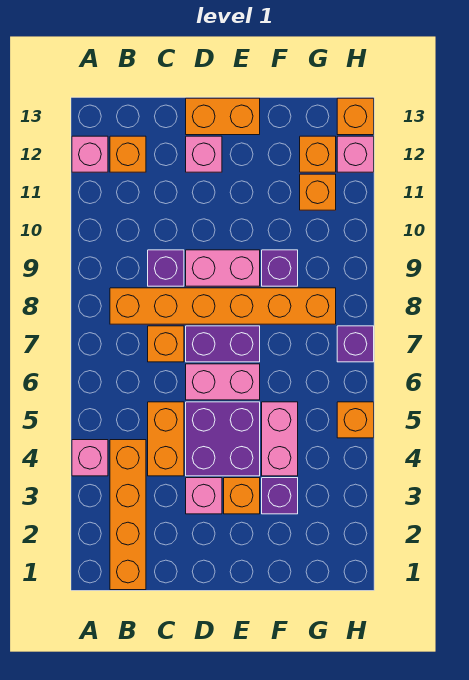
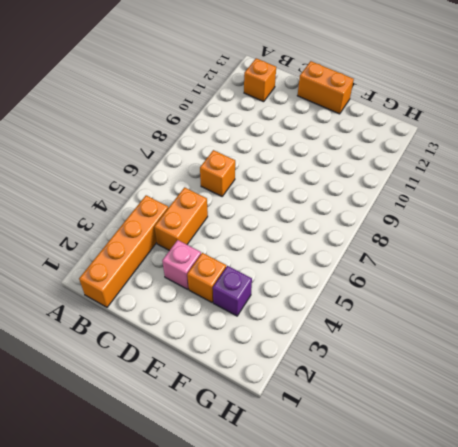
none -> pink 1x1 brick [72,440,108,476]
none -> pink 1x1 brick [72,136,108,172]
none -> orange 1x6 brick [110,288,336,324]

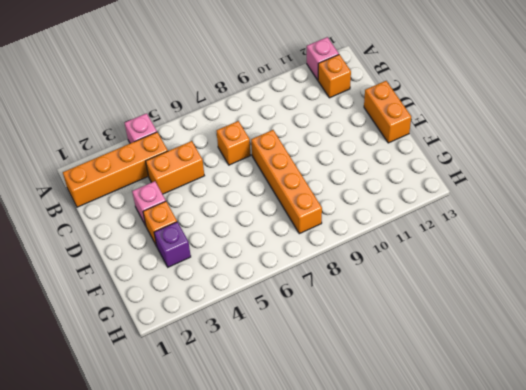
orange 1x4 brick [251,130,322,234] -> orange 1x6 brick [110,288,336,324]
none -> purple 1x1 brick [148,250,184,286]
none -> purple 2x2 brick [186,402,260,476]
none -> pink 1x2 brick [186,364,260,400]

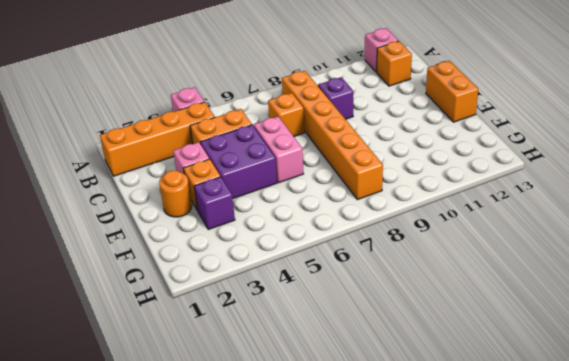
orange 1x1 round brick [159,170,192,217] -> none
none -> purple 1x2 brick [186,326,260,362]
none -> pink 1x2 brick [186,250,260,286]
none -> pink 1x1 brick [186,136,222,172]

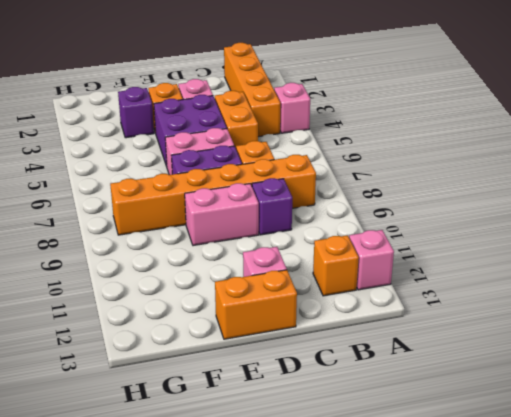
none -> pink 1x2 brick [262,402,298,476]
none -> purple 1x1 brick [262,250,298,286]
none -> orange 1x1 brick [300,174,336,210]

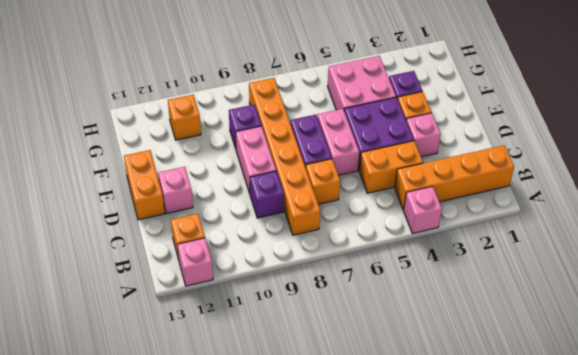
pink 2x2 brick [328,56,396,110] -> pink 1x2 brick [262,402,298,476]
none -> orange 1x1 brick [300,136,336,172]
none -> orange 1x1 brick [337,402,374,438]
none -> purple 1x1 brick [337,326,374,362]

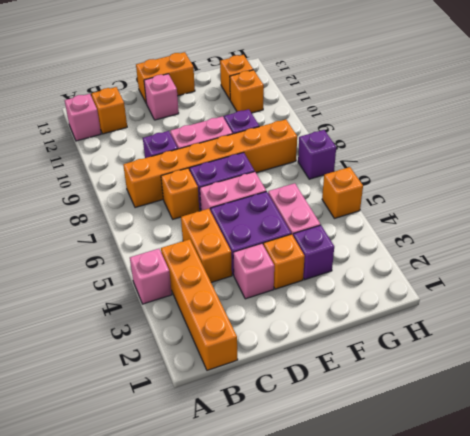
none -> pink 1x1 brick [337,136,374,172]
none -> orange 1x1 brick [337,98,374,135]

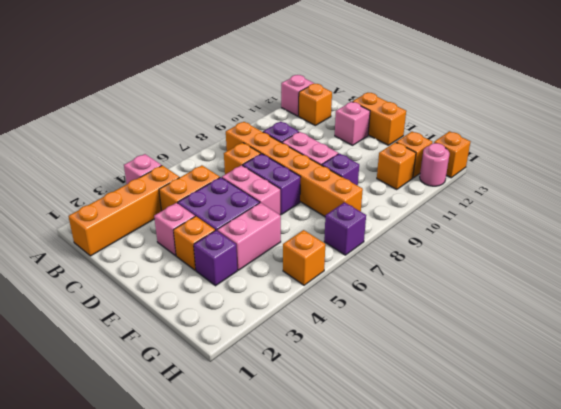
pink 1x1 round brick [420,143,450,186] -> pink 1x1 brick [337,136,374,172]

